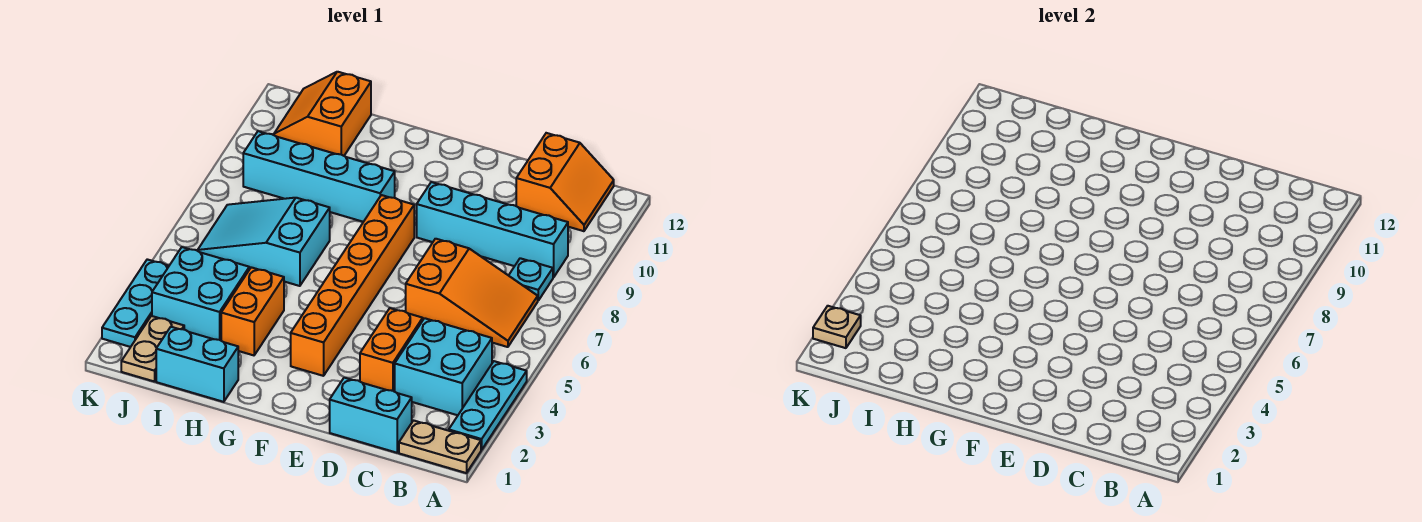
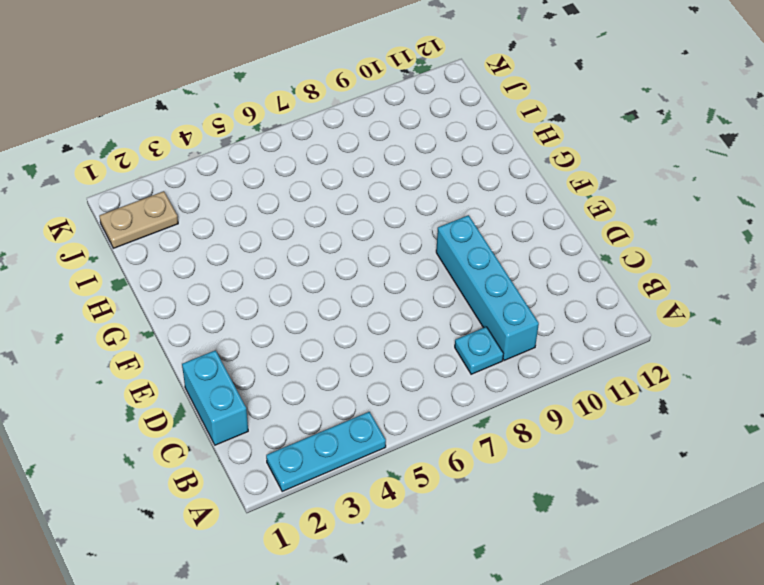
none -> tan 1x2 plate [399,421,481,473]
none -> cyan 2x2 brick [395,318,492,415]
none -> orange 2x3 slope [406,239,538,347]

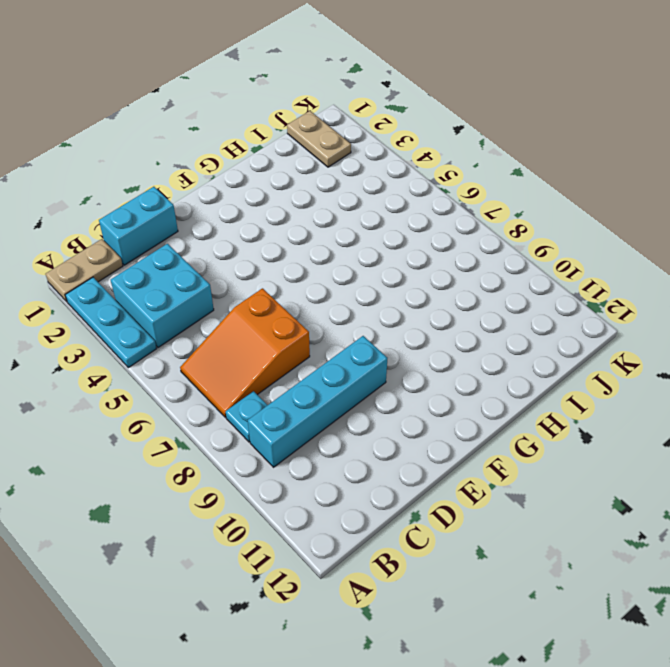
none -> orange 2x2 slope [516,133,614,231]
none -> orange 1x2 brick [360,308,423,392]
none -> orange 1x6 brick [291,195,414,376]

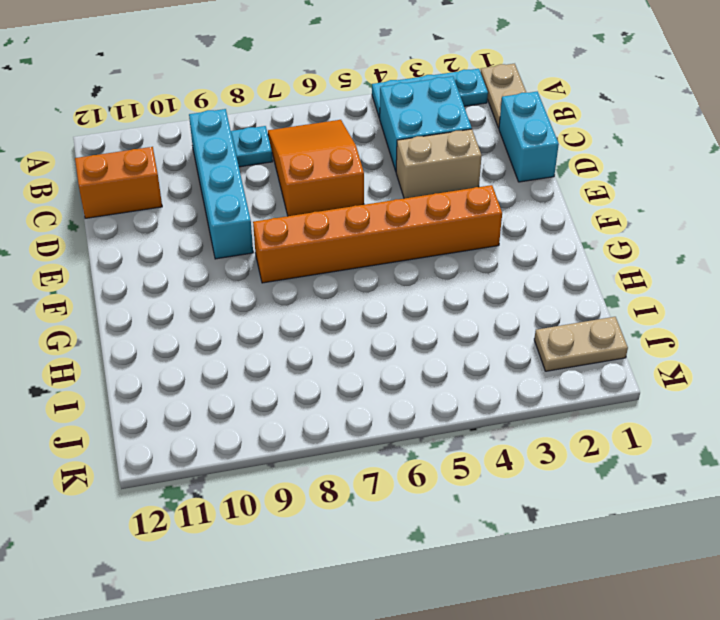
tan 1x2 brick [396,129,482,198] -> orange 1x2 brick [360,308,423,392]
none -> cyan 1x4 brick [243,131,395,222]
none -> cyan 1x2 brick [156,327,238,402]
none -> orange 1x2 brick [221,267,284,355]

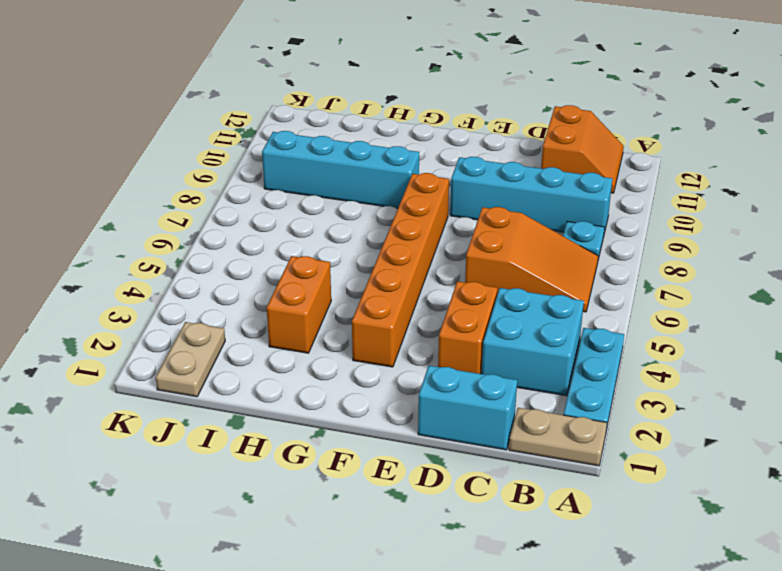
none -> cyan 1x2 brick [156,327,238,402]
none -> cyan 2x3 slope [198,198,330,286]
none -> cyan 2x2 brick [152,247,249,340]

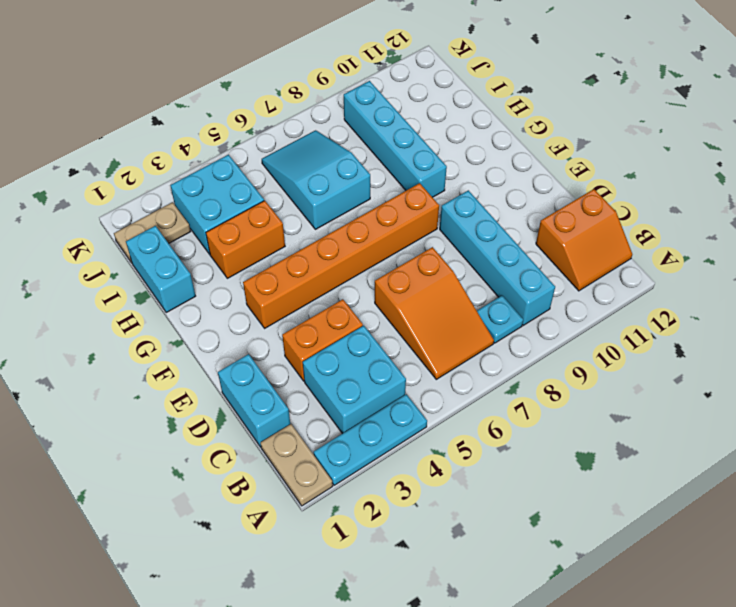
none -> orange 2x2 slope [274,72,371,156]
none -> cyan 1x3 plate [102,259,169,347]
none -> tan 1x1 plate [813,306,861,348]

